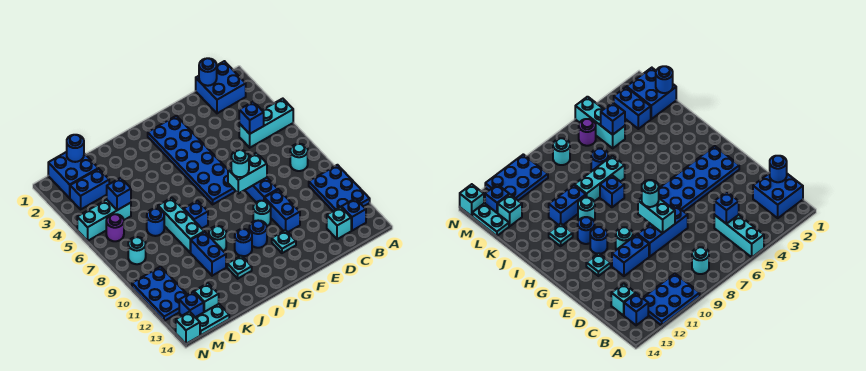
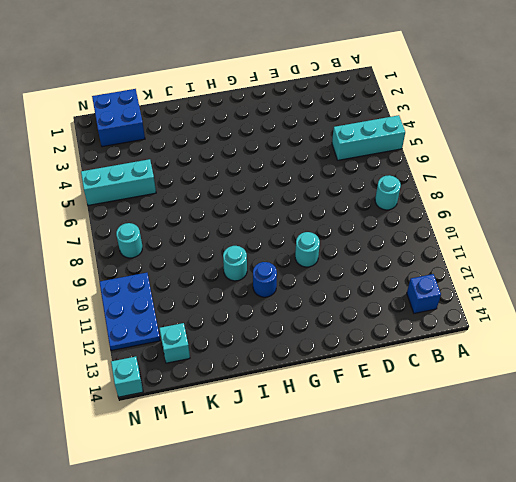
none -> blue 2x3 plate [309,165,370,211]
none -> blue 2x2 brick [196,61,246,113]
none -> cyan 1x1 brick [327,207,351,239]
none -> blue 1x3 brick [245,178,278,202]

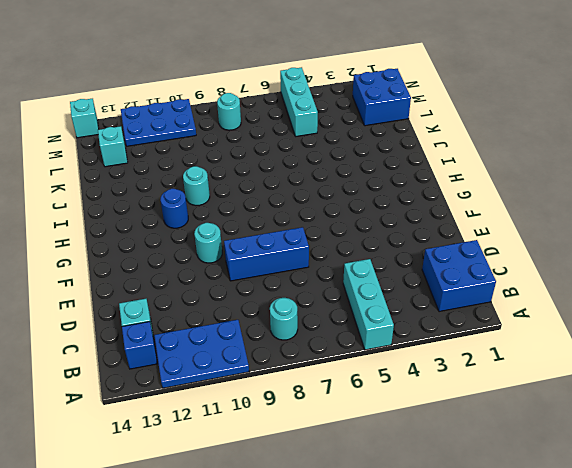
none -> blue 1x2 brick [264,190,300,232]
none -> blue 2x6 plate [148,116,236,204]
none -> cyan 1x1 plate [272,230,296,253]
none -> blue 1x1 round brick [249,221,267,248]

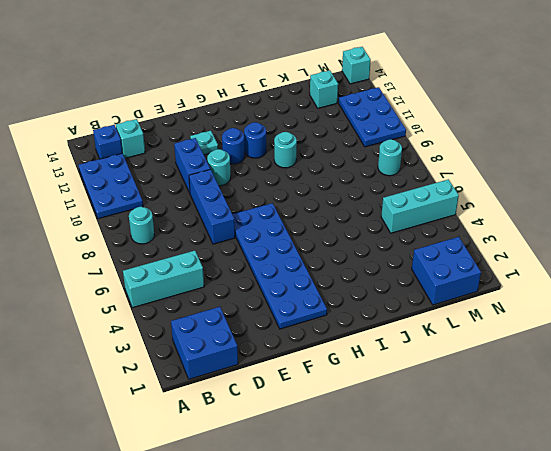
none -> blue 1x1 brick [184,201,208,228]
none -> cyan 1x1 plate [227,256,252,279]
none -> cyan 1x3 brick [158,198,204,253]
none -> blue 1x2 brick [191,232,226,276]

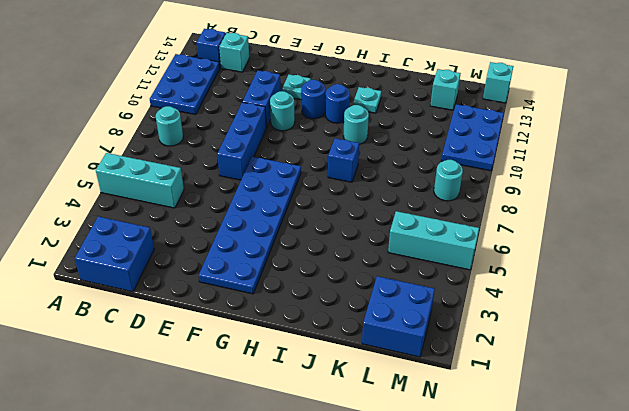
none -> cyan 1x3 brick [158,198,204,253]
none -> blue 1x2 brick [191,232,226,276]
none -> blue 1x1 round brick [147,209,164,236]
none -> blue 1x2 brick [70,169,109,209]

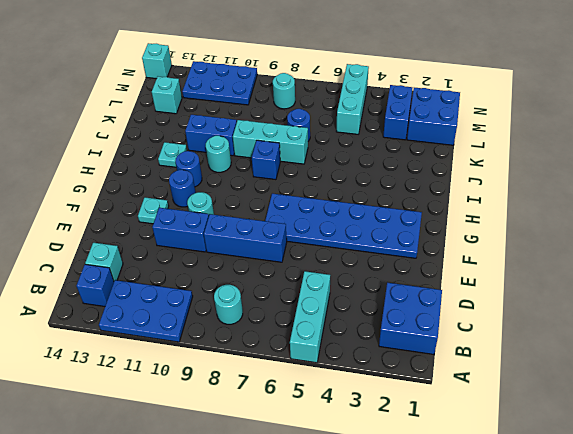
none -> cyan 1x2 plate [195,304,229,335]
none -> purple 1x1 round brick [106,214,124,241]
none -> blue 1x1 brick [179,292,204,317]
none -> blue 1x1 round brick [199,58,217,86]

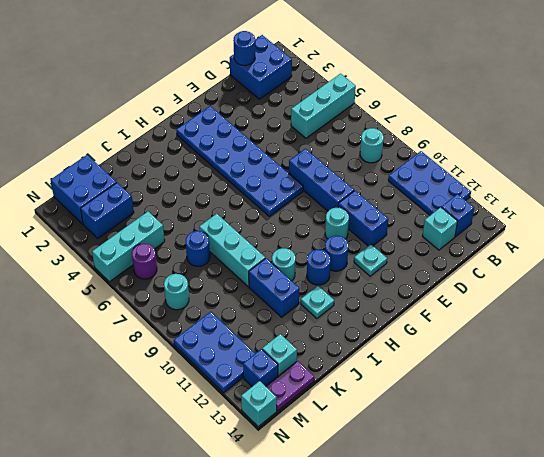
purple 1x2 plate [266,361,314,411] -> cyan 1x2 plate [195,304,229,335]
none -> blue 1x1 brick [184,201,208,228]
none -> blue 1x1 brick [239,102,264,134]
none -> cyan 1x2 brick [228,153,267,194]
none -> blue 1x1 round brick [67,135,84,162]

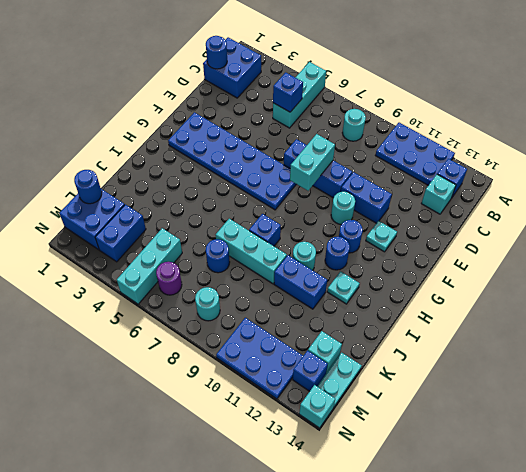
none -> blue 1x1 brick [107,178,131,210]
none -> cyan 1x1 round brick [231,150,249,177]

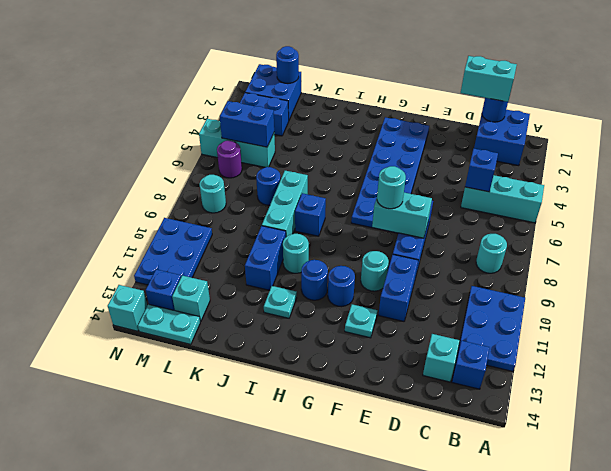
cyan 1x2 brick [461,56,517,102] -> none
blue 1x2 brick [220,101,274,147] -> blue 1x1 brick [107,178,131,210]

